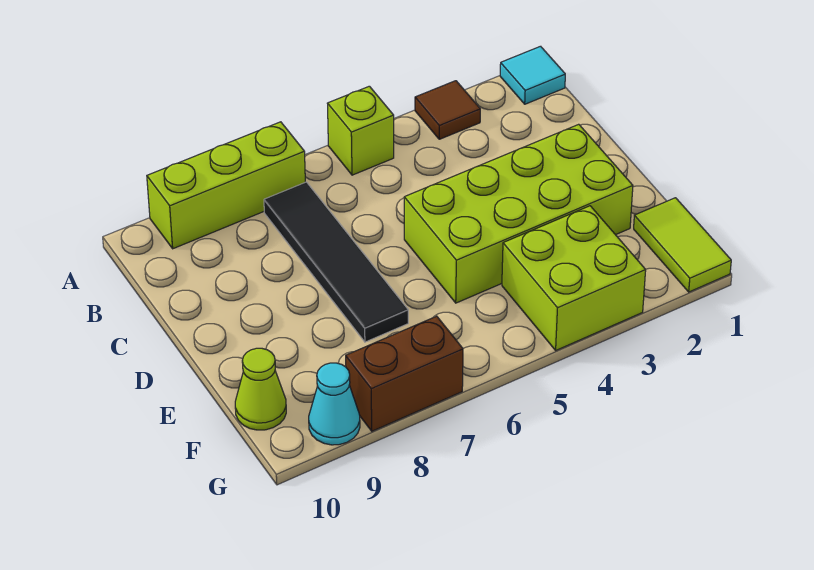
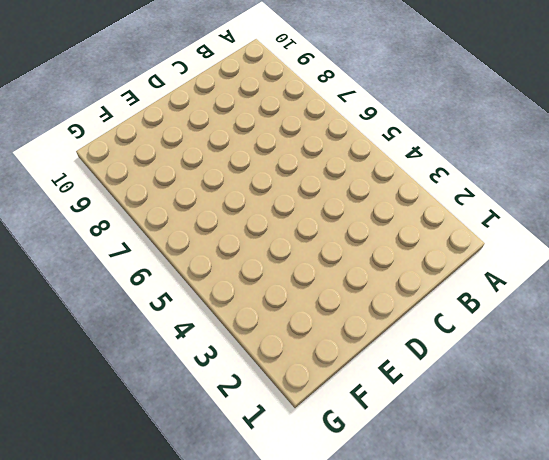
none -> cyan 1x1 tile [500,46,565,104]
none -> brown 1x1 tile [415,81,480,139]

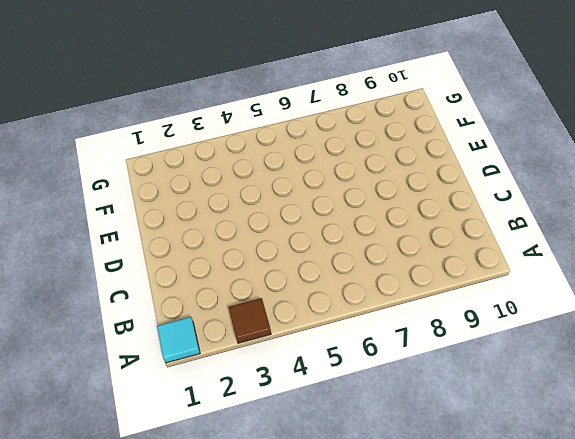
none -> lime 1x1 brick [327,86,394,175]
none -> lime 1x3 brick [147,122,305,249]

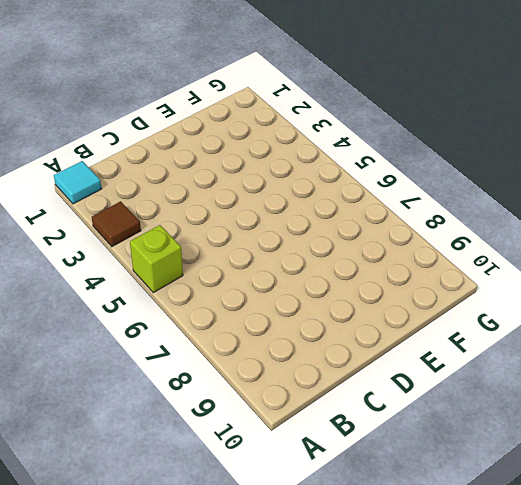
none -> lime 1x3 brick [147,122,305,249]
none -> black 1x4 tile [264,182,408,342]

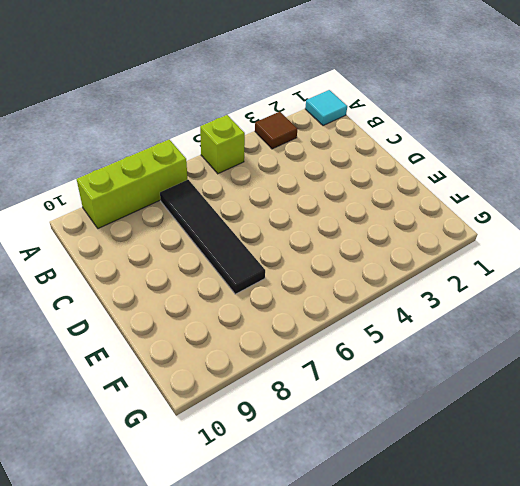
none -> lime 2x4 brick [404,124,633,303]
none -> lime 1x2 tile [634,198,731,292]

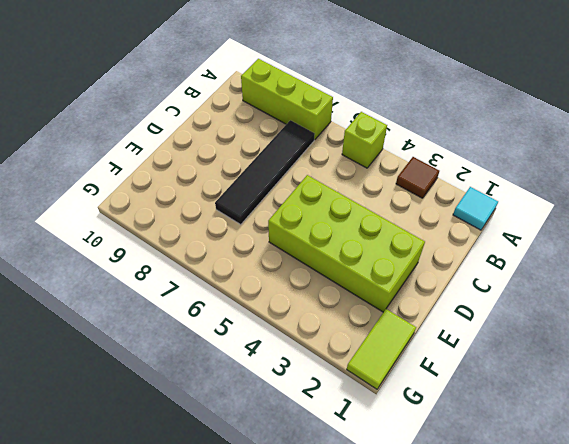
none -> lime 2x2 brick [502,206,646,350]
none -> lime 1x1 cone [235,348,286,430]

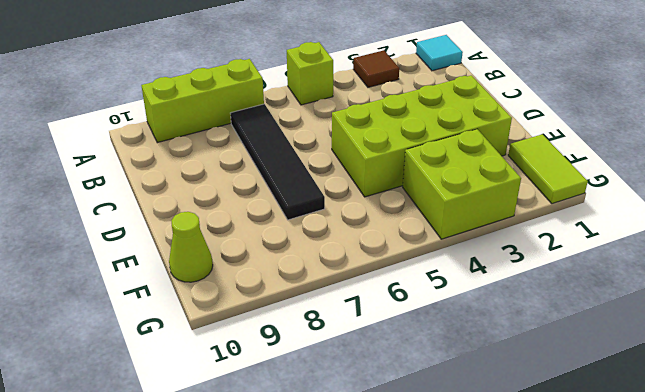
none -> brown 1x2 brick [346,316,463,431]
none -> cyan 1x1 cone [309,363,360,445]

